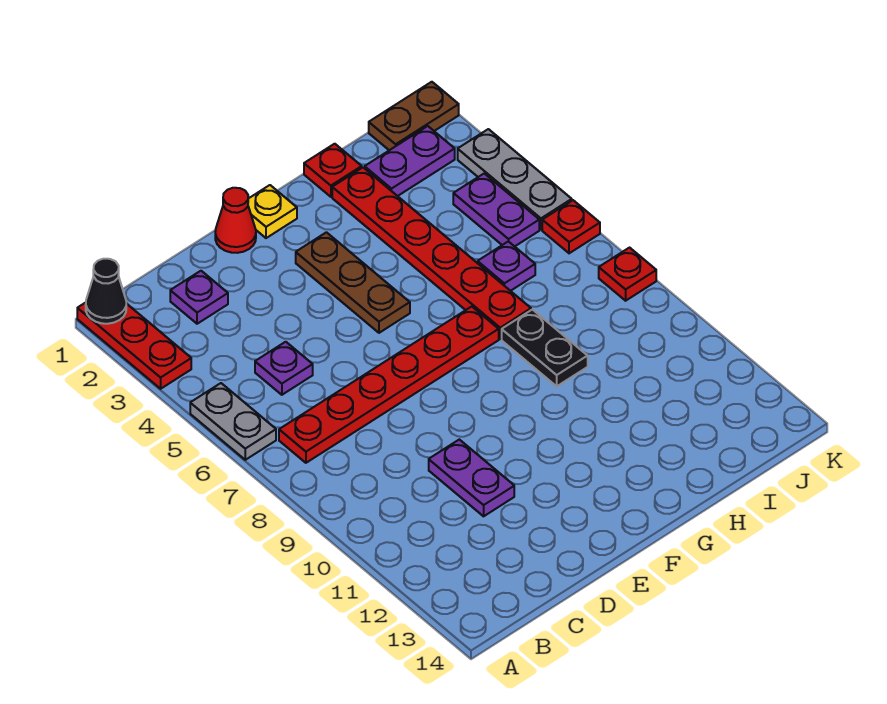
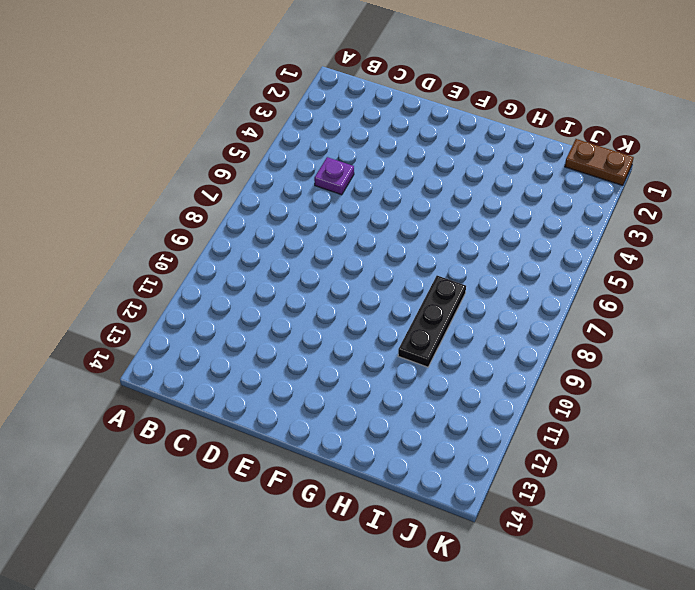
black 1x3 plate [398,276,466,367] -> black 1x2 plate [502,310,588,386]
none -> red 1x3 plate [77,303,191,389]
none -> grey 1x2 plate [190,383,276,460]
none -> red 1x6 plate [279,307,499,463]

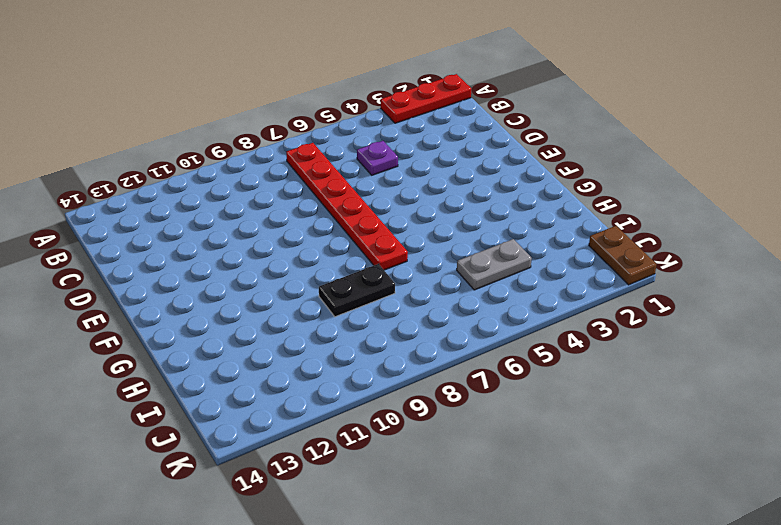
grey 1x2 plate [457,239,532,290] -> grey 1x2 plate moved to [190,383,276,460]
none -> purple 1x1 plate [170,271,228,324]
none -> purple 1x2 plate [429,439,514,516]
none -> red 1x1 cone [215,188,256,253]

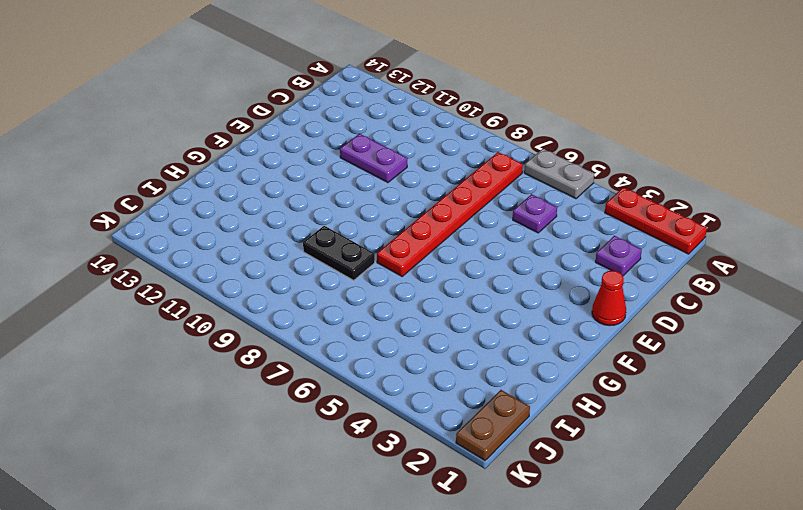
none -> yellow 1x1 plate [248,185,297,238]
none -> brown 1x3 plate [296,232,410,333]
none -> red 1x1 plate [304,144,362,197]

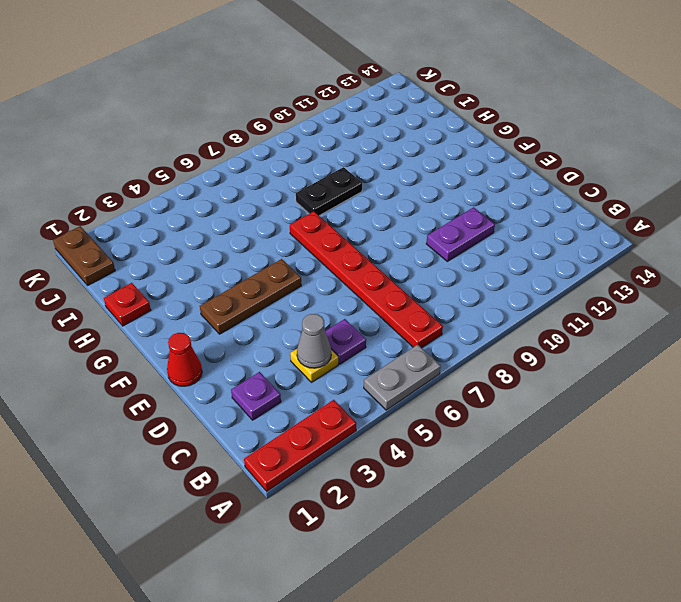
yellow 1x1 plate [290,349,338,382] -> yellow 1x1 plate moved to [248,185,297,238]
grey 1x1 cone [297,314,331,368] -> none
none -> red 1x6 plate [332,168,531,339]
none -> purple 1x2 plate [365,126,455,196]
none -> purple 1x1 plate [478,241,535,291]

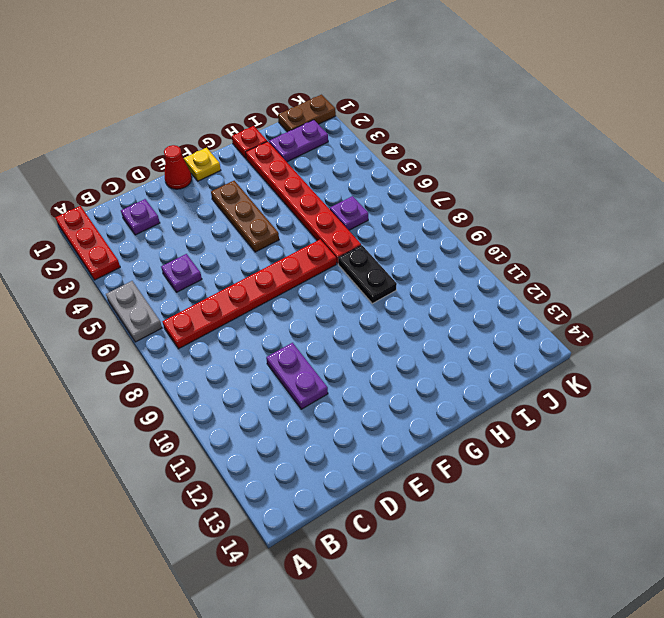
none -> purple 1x2 plate [453,173,539,246]
none -> grey 1x3 plate [458,129,572,230]
none -> red 1x1 plate [542,200,600,253]

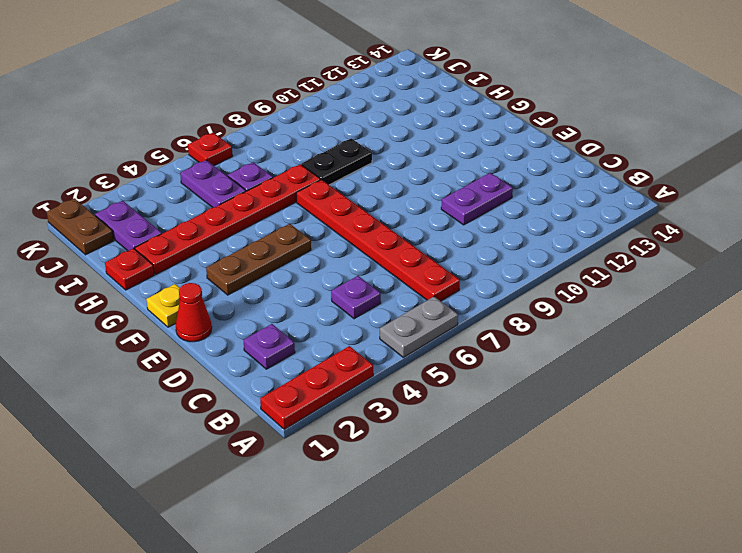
purple 1x2 plate [180,160,246,208] -> purple 1x2 plate turned to [453,173,539,246]
none -> grey 1x3 plate [458,129,572,230]
none -> red 1x1 plate [599,248,656,301]
none -> black 1x1 cone [86,259,126,324]

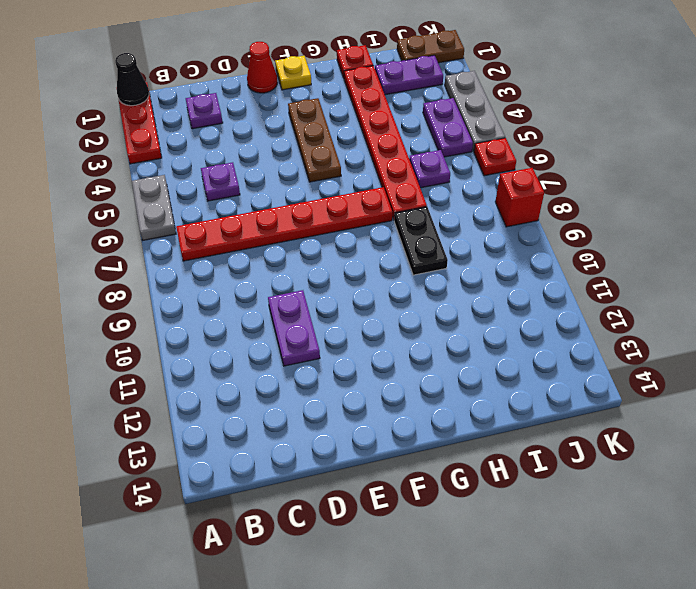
red 1x1 brick [495,168,544,227] -> red 1x1 plate [599,248,656,301]

